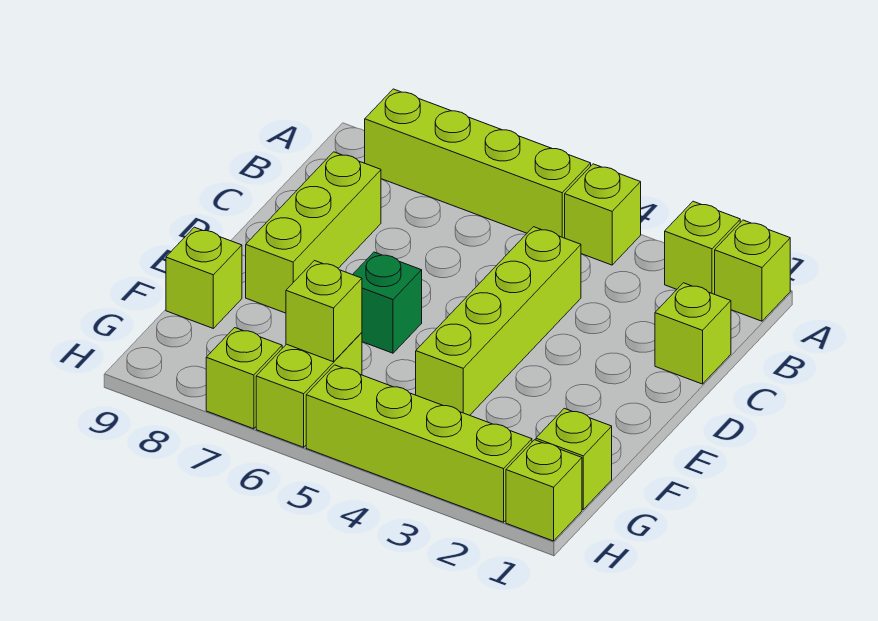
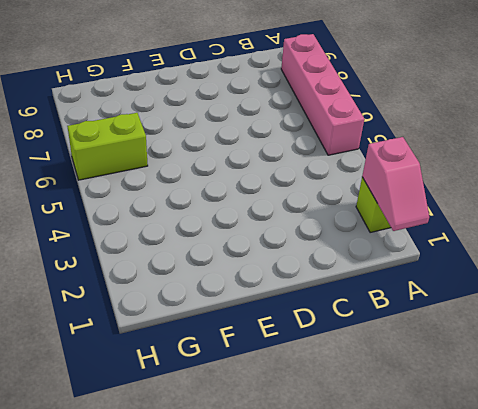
pink 1x2 slope [362,137,429,231] -> none
pink 1x4 brick [281,34,364,155] -> lime 1x4 brick [365,89,591,238]
none -> lime 1x1 brick [715,220,790,321]
none -> lime 1x1 brick [565,164,641,265]
none -> lime 1x1 brick [655,283,731,384]

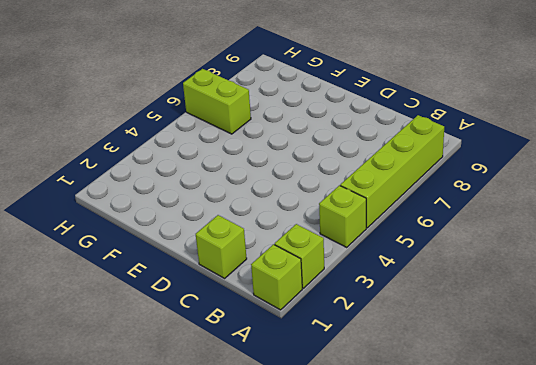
none -> lime 1x4 brick [416,227,581,415]
none -> lime 1x3 brick [246,152,381,313]
none -> green 1x1 brick [353,252,422,353]

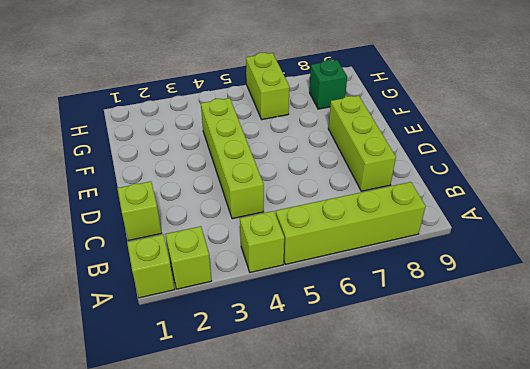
green 1x1 brick [309,60,347,109] -> green 1x1 brick moved to [353,252,422,353]
none -> lime 1x1 brick [166,227,242,328]
none -> lime 1x1 brick [536,408,612,509]
none -> lime 1x1 brick [506,440,582,541]

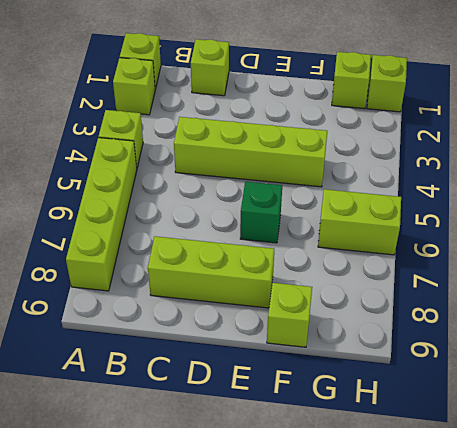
none -> lime 1x4 brick [306,365,532,522]
none -> lime 1x1 brick [206,328,282,429]
none -> lime 1x1 brick [286,261,362,362]

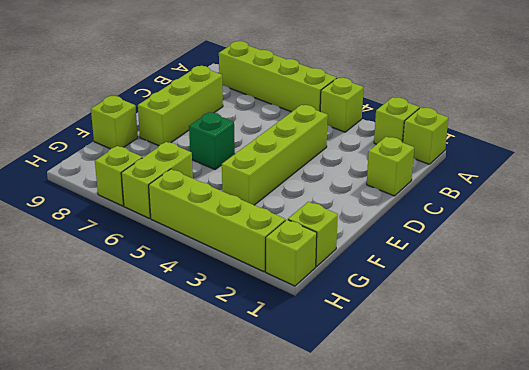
none -> lime 1x1 brick [286,261,362,362]

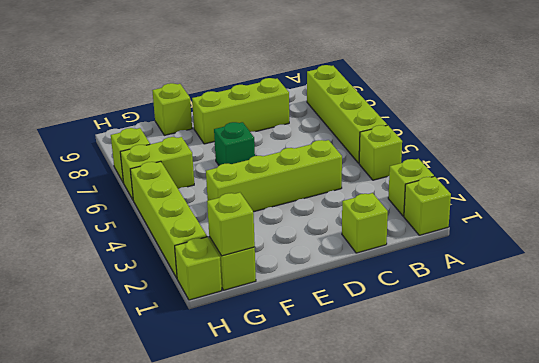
lime 1x1 brick [207,193,255,256] -> lime 1x1 brick moved to [286,261,362,362]

